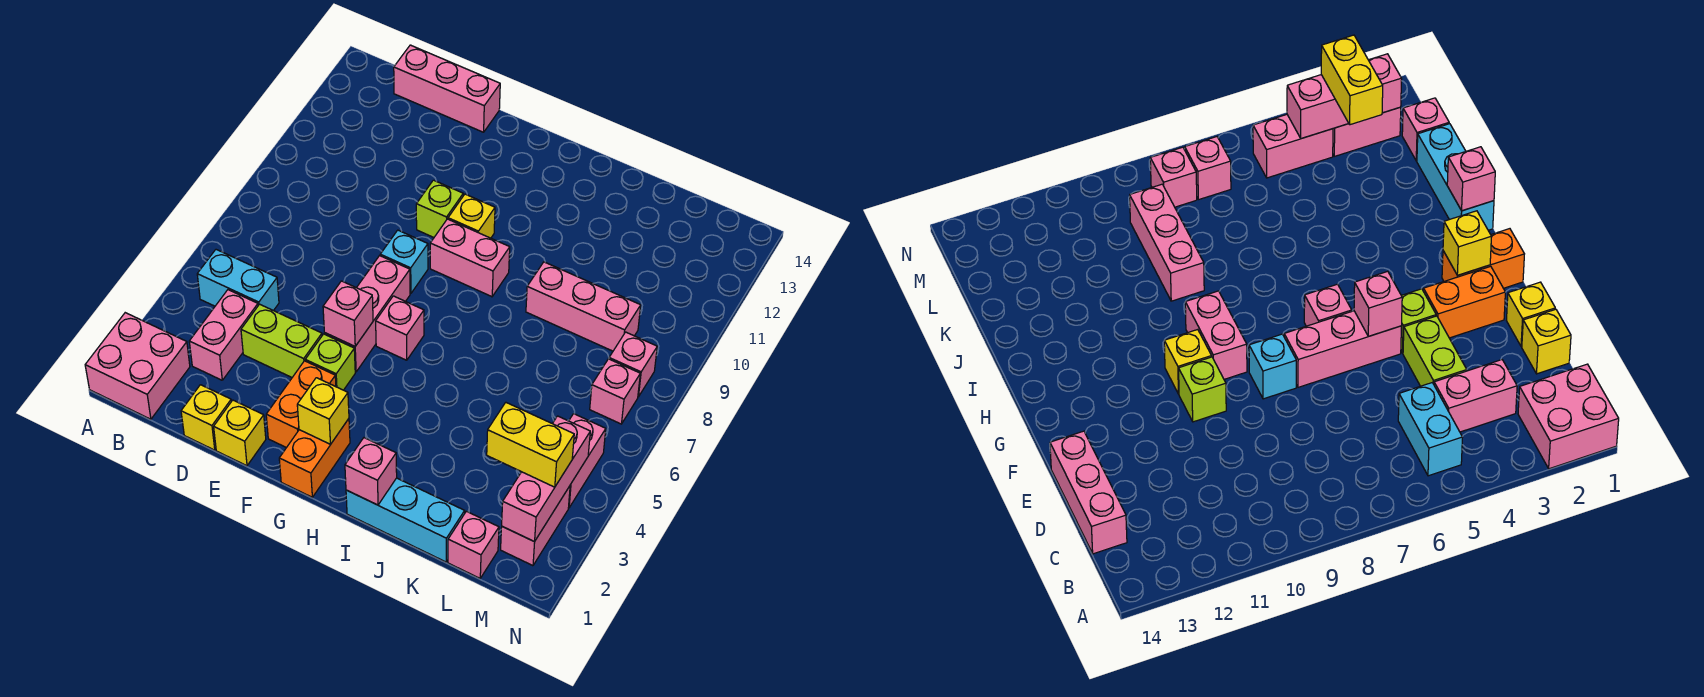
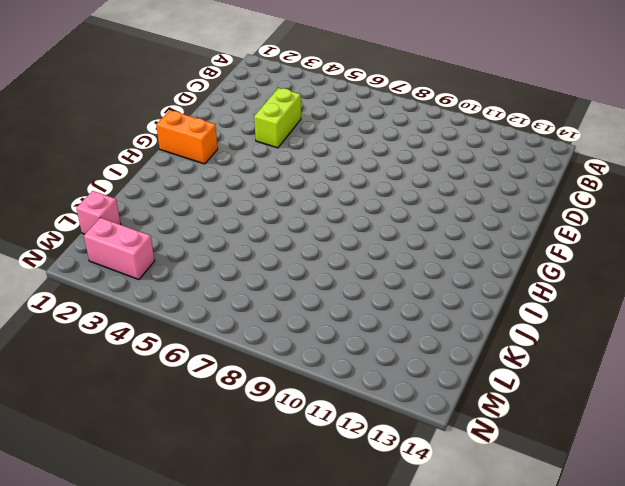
none -> pink 2x2 brick [85,313,190,419]
none -> cyan 1x2 brick [197,250,279,311]
none -> pink 1x2 brick [189,290,258,380]

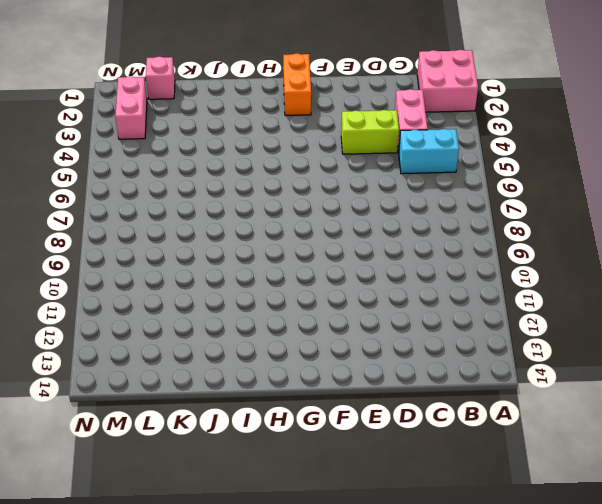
none -> pink 1x3 brick [394,45,500,132]
none -> yellow 1x1 brick [181,385,231,450]
none -> yellow 1x1 brick [214,400,266,466]

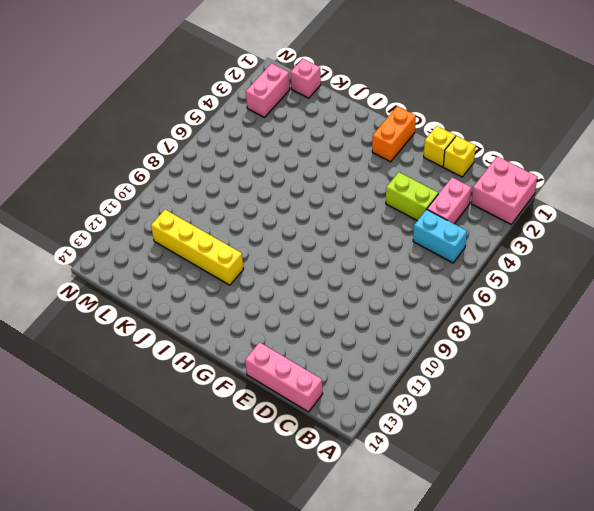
yellow 1x4 brick [151,210,244,285] -> none
none -> orange 1x2 brick [266,361,336,448]
none -> lime 1x1 brick [305,334,355,390]
none -> pink 1x3 brick [324,256,410,372]

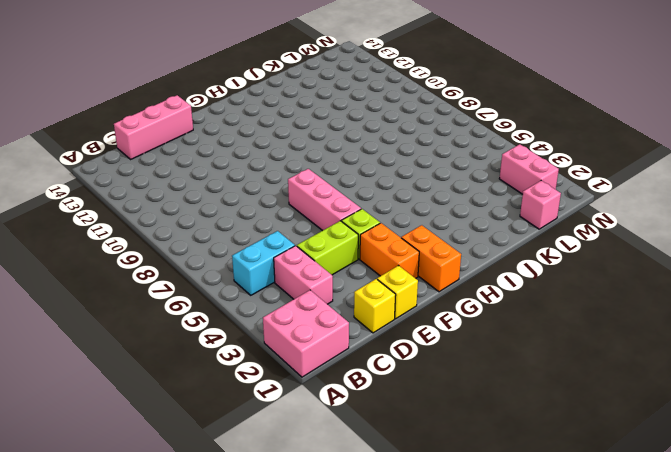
none -> cyan 1x1 brick [380,230,428,294]
none -> lime 1x1 brick [416,180,463,237]
none -> pink 1x1 brick [376,296,424,360]

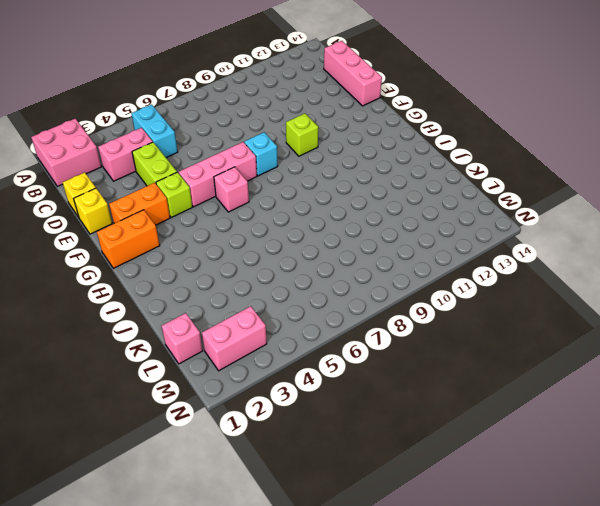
none -> pink 1x2 brick [430,219,510,297]
none -> yellow 1x1 brick [448,194,495,238]
none -> cyan 1x3 brick [346,478,465,562]

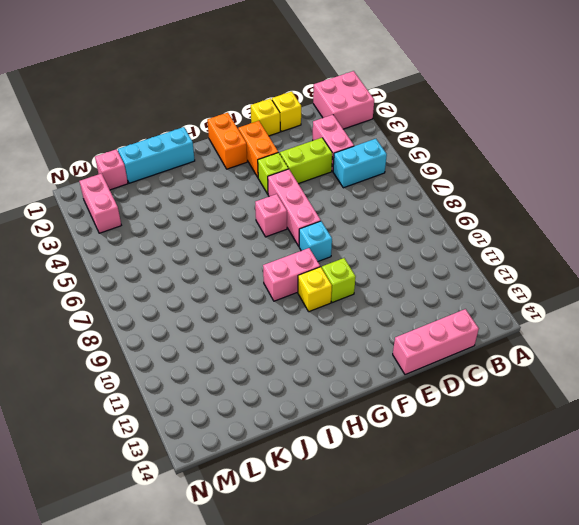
none -> pink 1x3 brick [526,262,641,351]
none -> pink 1x2 brick [568,414,606,508]
none -> pink 1x1 brick [590,359,640,424]

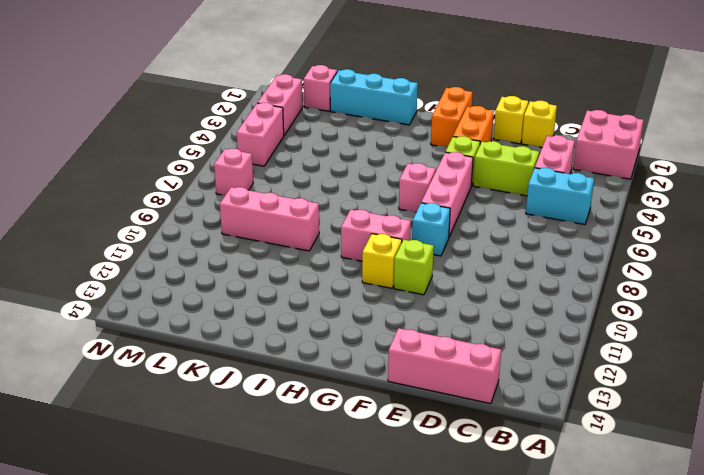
none -> pink 1x1 brick [609,332,657,397]
none -> pink 1x1 brick [323,281,373,346]
none -> yellow 1x1 brick [297,378,349,444]

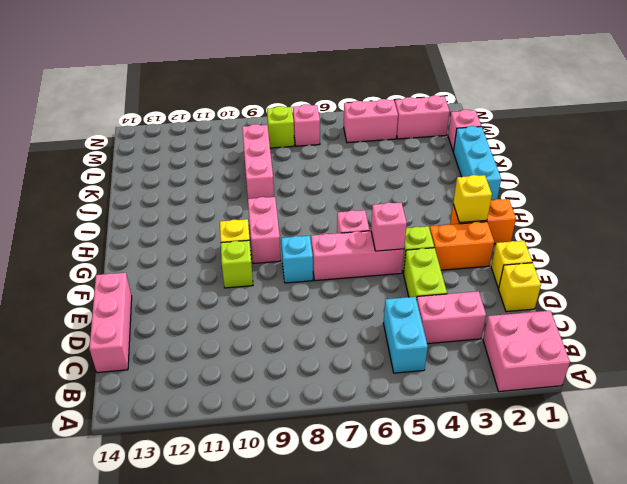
lime 1x1 brick [267,106,294,148] -> pink 1x1 brick [609,332,657,397]
none -> pink 1x1 brick [345,438,397,505]
none -> pink 1x3 brick [502,416,590,542]
none -> yellow 1x2 brick [487,403,574,487]

